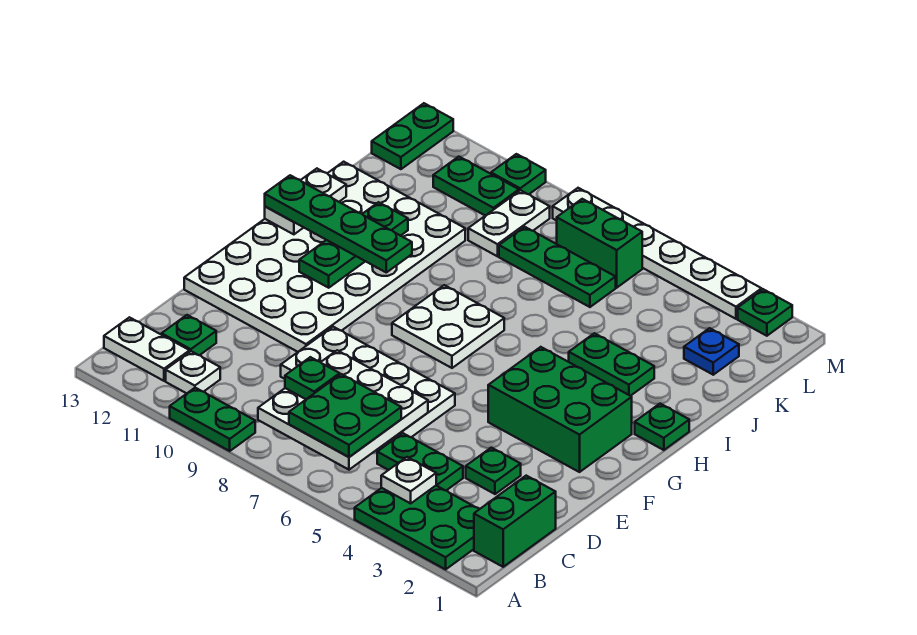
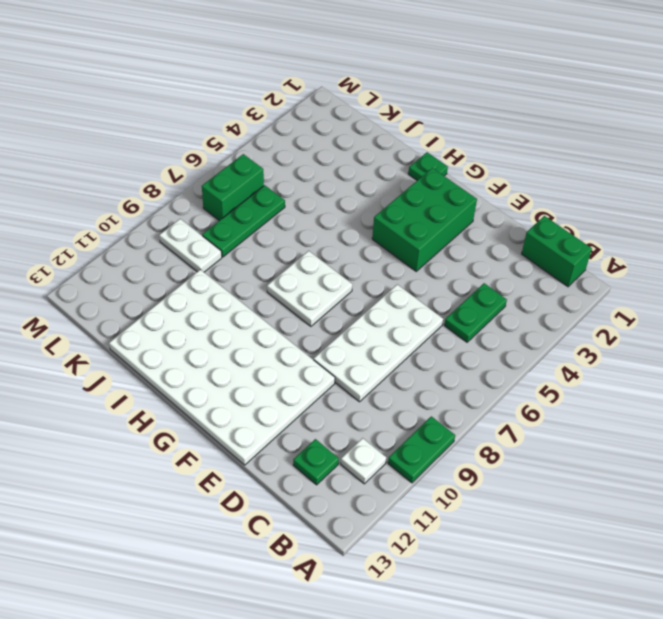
none -> green 2x3 plate [355,486,479,569]
none -> white 1x2 plate [104,317,190,381]
none -> green 1x1 plate [466,448,521,494]
none -> green 1x2 plate [569,333,654,396]

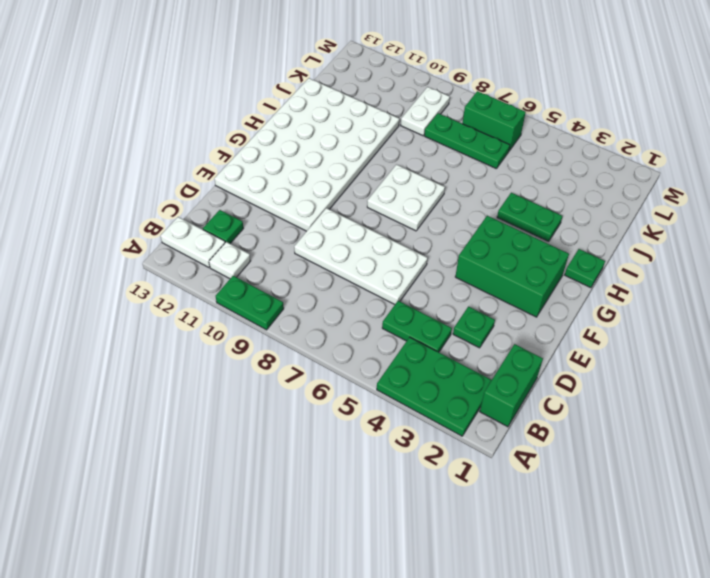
none -> blue 1x1 plate [684,328,739,375]
none -> green 1x2 plate [433,157,519,216]
none -> green 1x2 plate [372,103,453,169]
none -> green 1x1 plate [738,289,792,336]

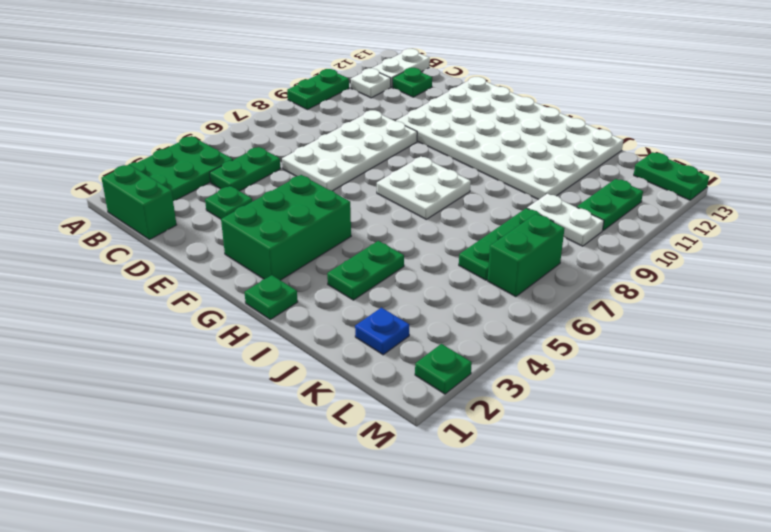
none -> white 1x6 plate [553,188,762,319]
none -> green 1x1 plate [491,154,546,194]
none -> white 1x1 plate [381,457,436,503]
none -> white 3x3 plate [258,350,428,470]

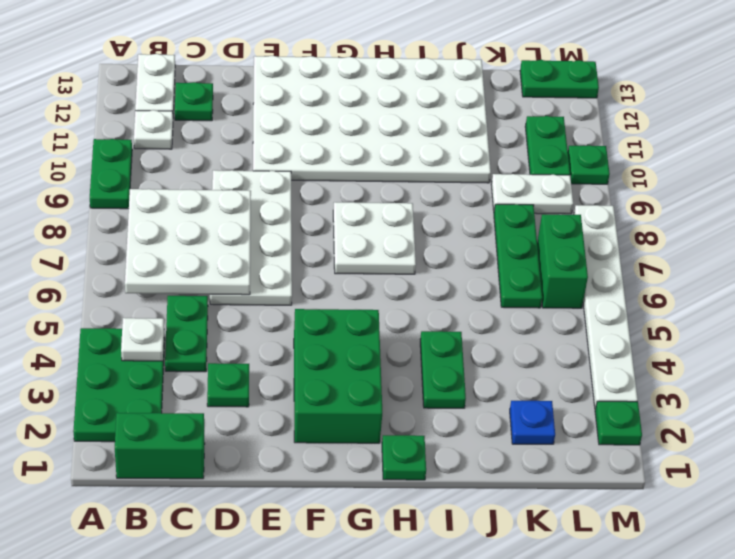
none -> green 1x3 plate [299,202,408,288]
none -> white 1x2 plate [265,169,346,234]
none -> green 2x2 plate [289,374,401,457]
none -> green 1x1 plate [285,357,340,399]

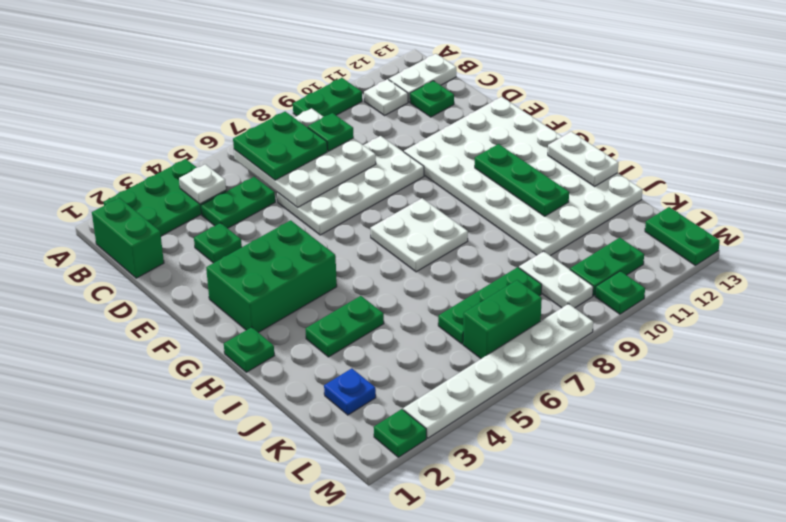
none -> green 1x4 plate [265,175,412,272]

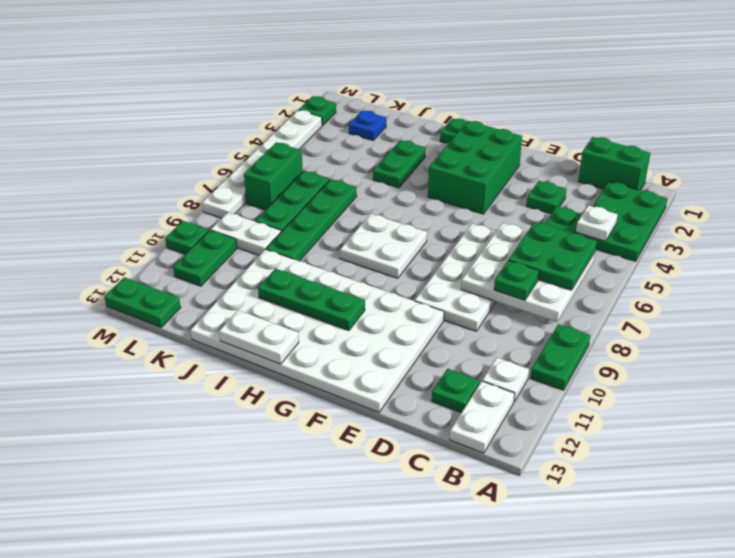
green 1x4 plate [266,179,357,261] -> green 1x4 plate moved to [265,175,412,272]

